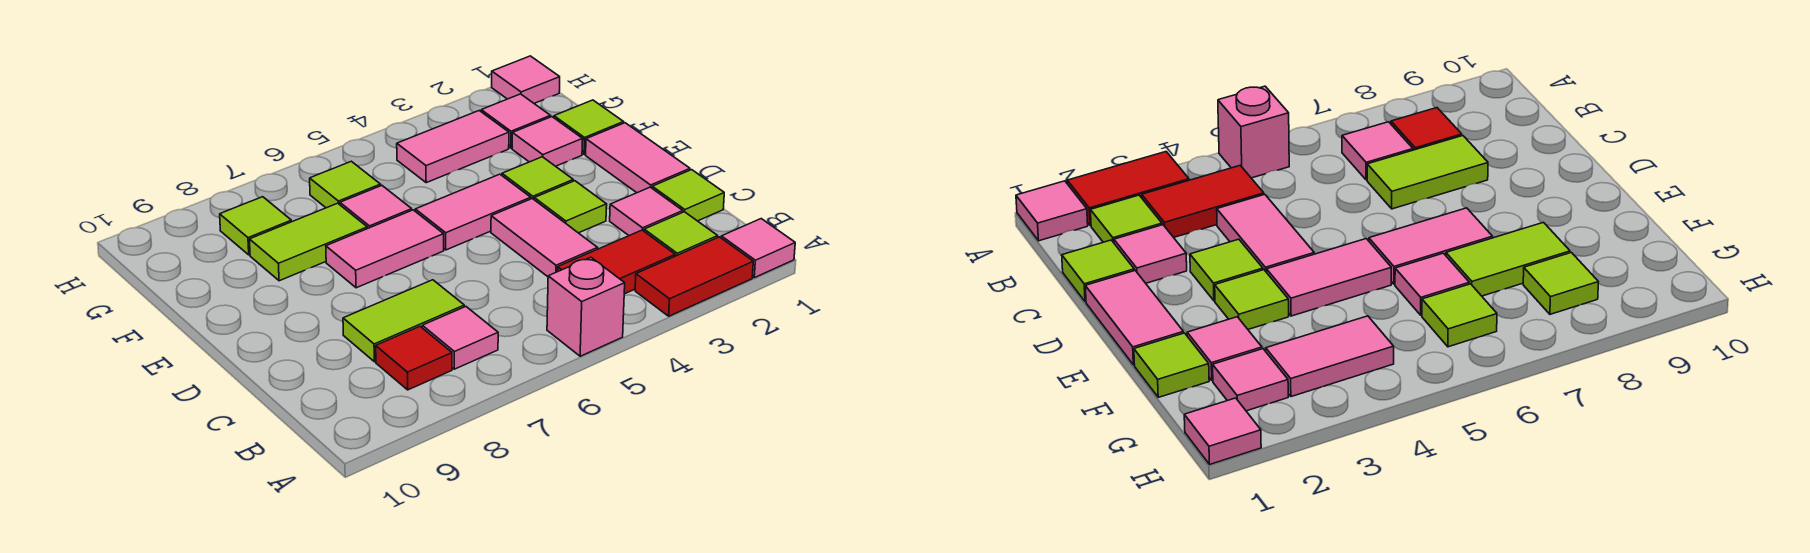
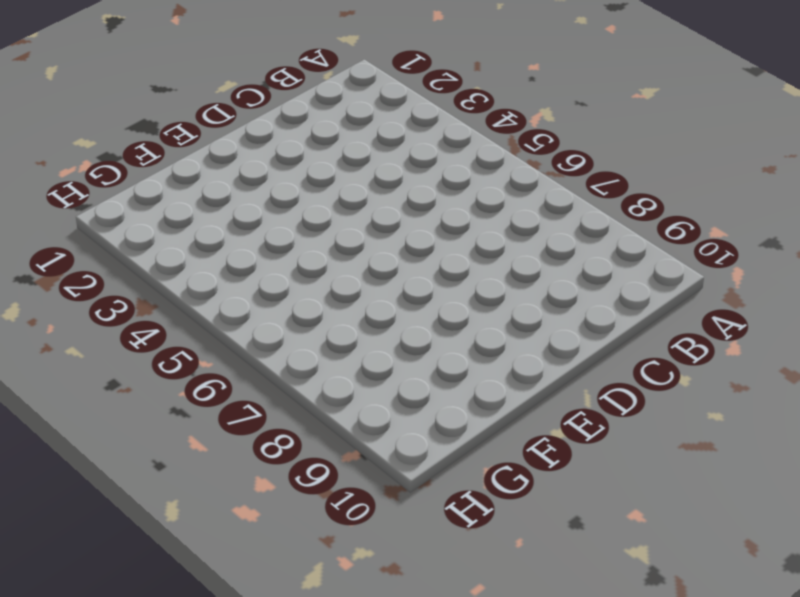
none -> pink 1x1 tile [721,219,795,278]
none -> red 1x2 tile [635,237,753,316]
none -> pink 1x1 brick [547,257,625,356]

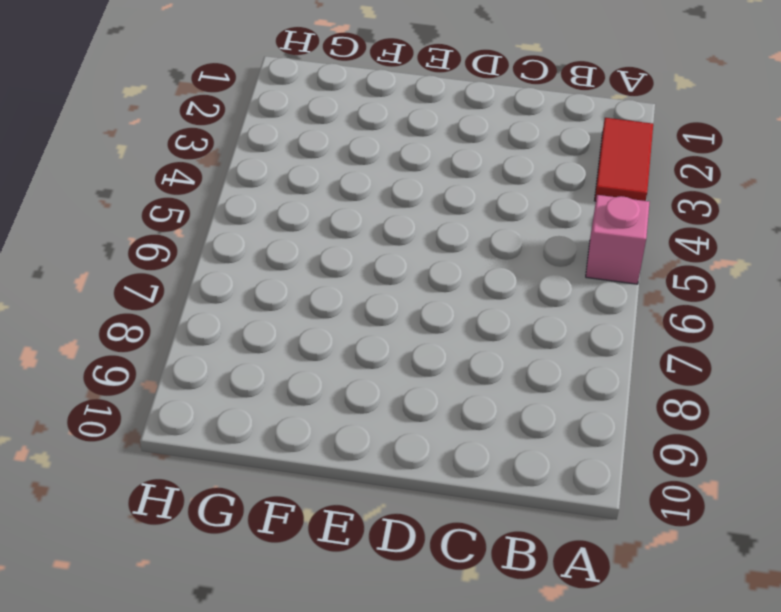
none -> pink 1x1 tile [721,219,795,278]
none -> lime 1x1 tile [644,212,718,256]
none -> red 1x2 tile [558,230,675,294]

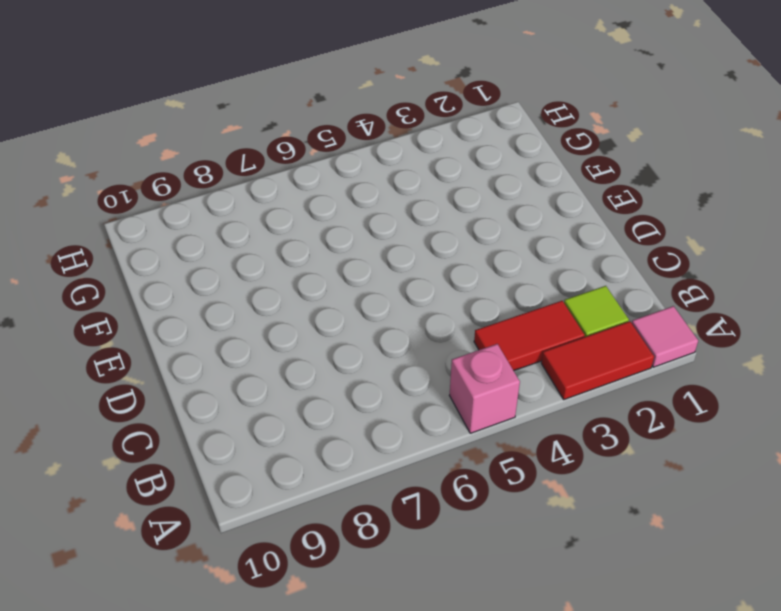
none -> pink 1x1 tile [422,307,498,369]
none -> red 1x1 tile [376,326,452,390]
none -> lime 1x1 tile [652,170,724,221]

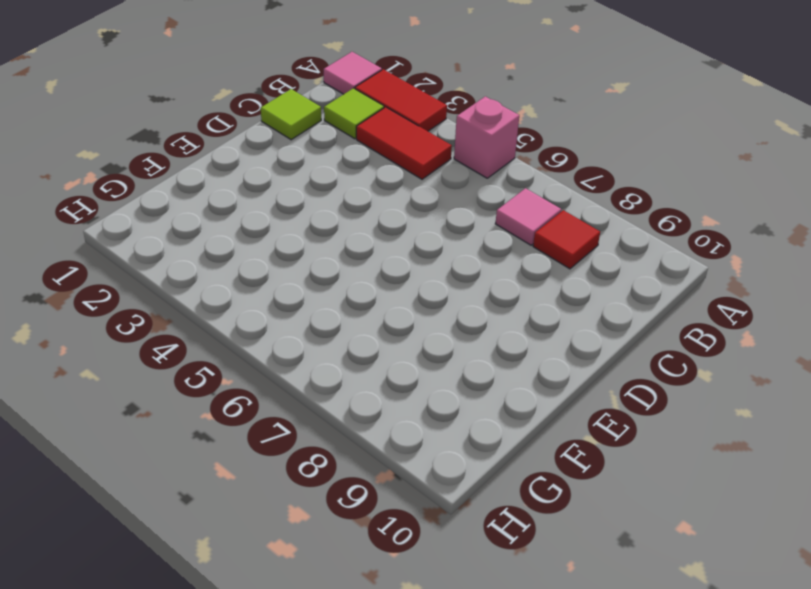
none -> pink 1x1 tile [610,187,683,236]
none -> pink 1x2 tile [491,199,598,277]
none -> lime 1x2 tile [343,280,464,362]

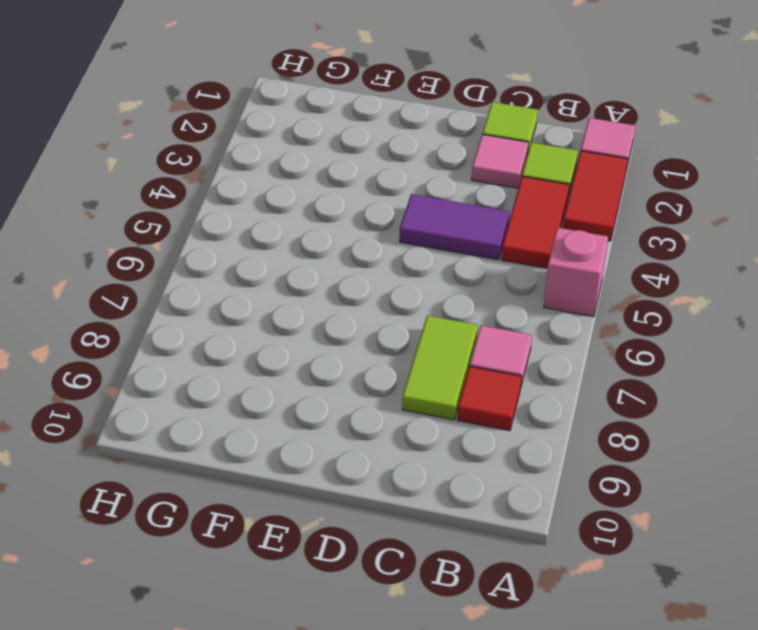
purple 1x2 tile [400,194,509,260] -> pink 1x2 tile [491,199,598,277]
none -> pink 1x2 tile [586,123,690,193]
none -> lime 1x1 tile [534,181,607,233]
none -> lime 1x1 tile [502,157,573,199]

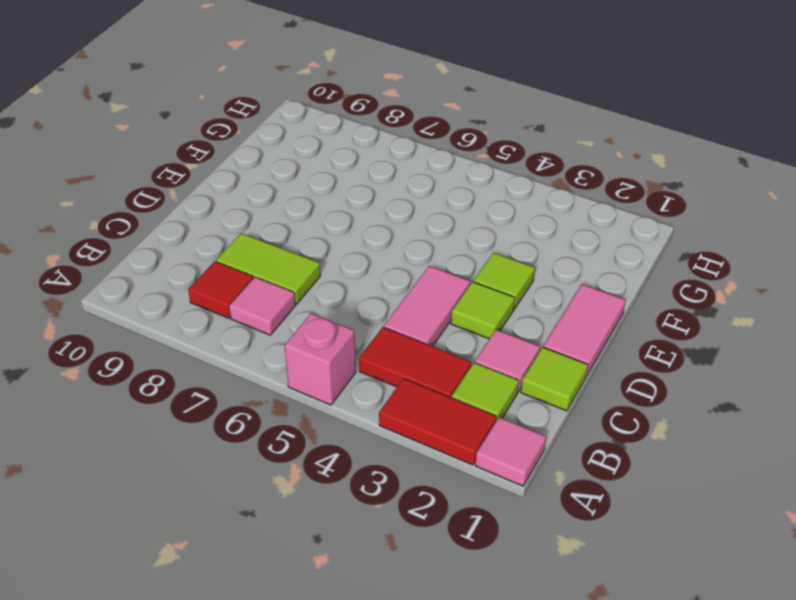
none -> pink 1x2 tile [415,174,531,250]
none -> pink 1x2 tile [326,210,444,288]
none -> lime 1x1 tile [554,100,624,154]

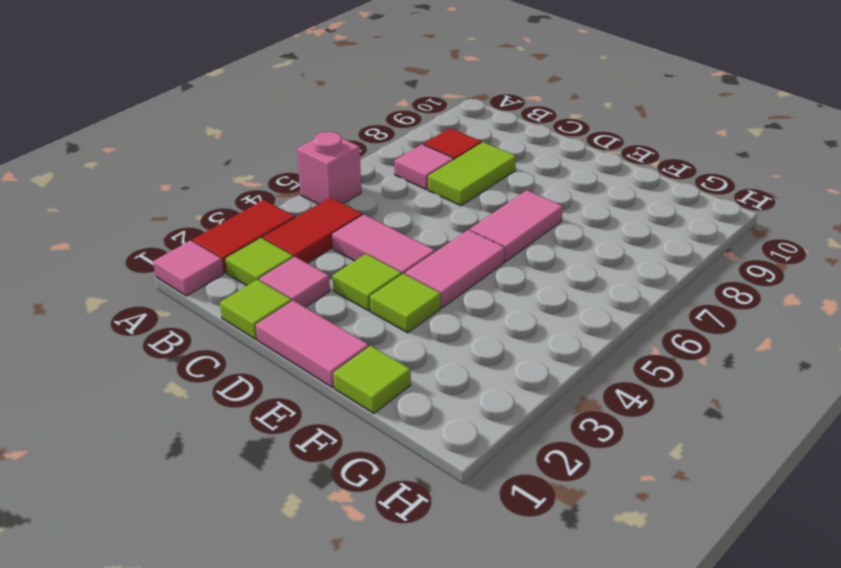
none -> pink 1x1 tile [512,117,583,166]
none -> pink 1x1 tile [340,186,412,229]
none -> lime 1x2 tile [249,203,367,281]

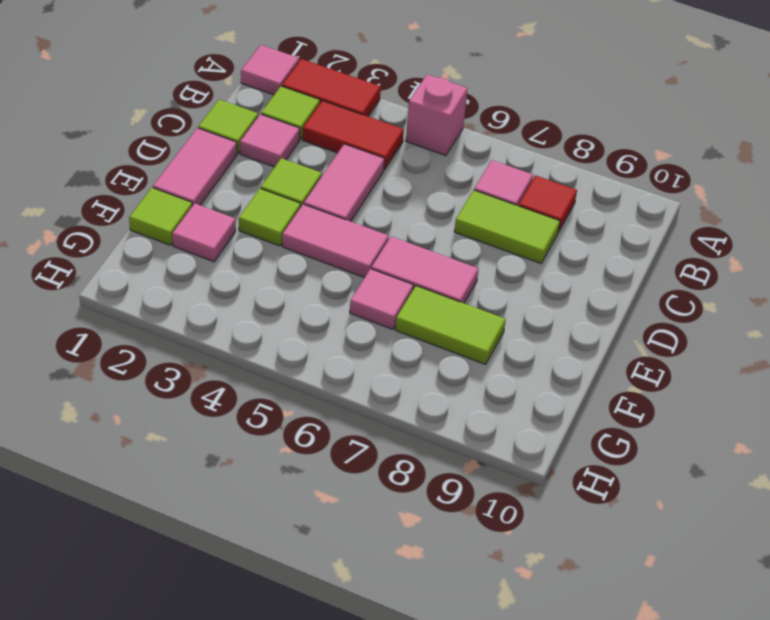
none -> pink 1x1 tile [481,94,550,148]
none -> pink 1x2 tile [397,111,509,183]
none -> lime 1x1 tile [310,161,381,208]

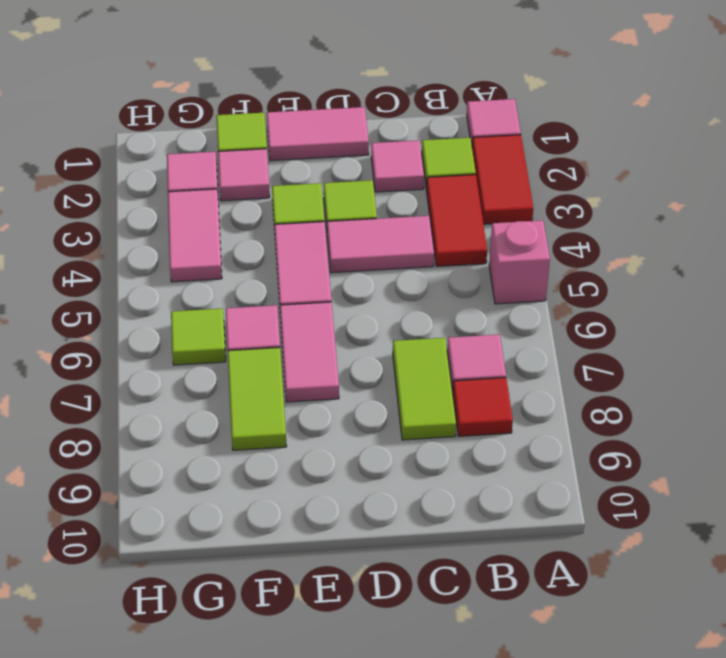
none -> lime 1x1 tile [652,170,724,221]
none -> lime 1x1 tile [220,197,291,255]
none -> pink 1x1 tile [492,56,560,103]

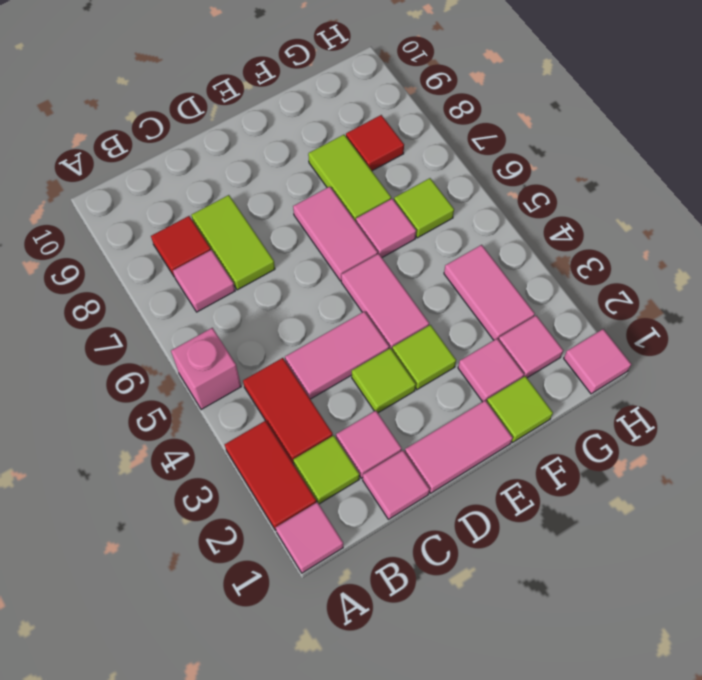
pink 1x1 tile [363,450,430,519] -> lime 1x1 tile [652,170,724,221]
red 1x1 tile [346,115,404,171] -> lime 1x1 tile [220,197,291,255]

